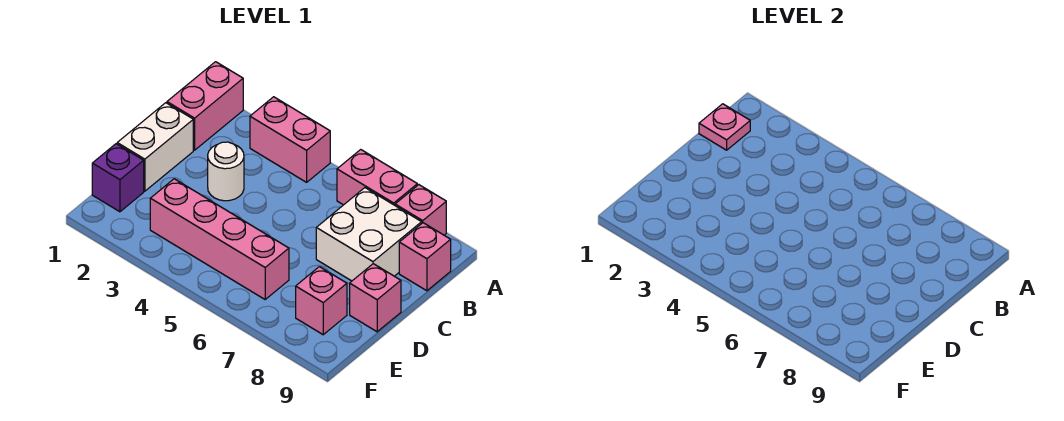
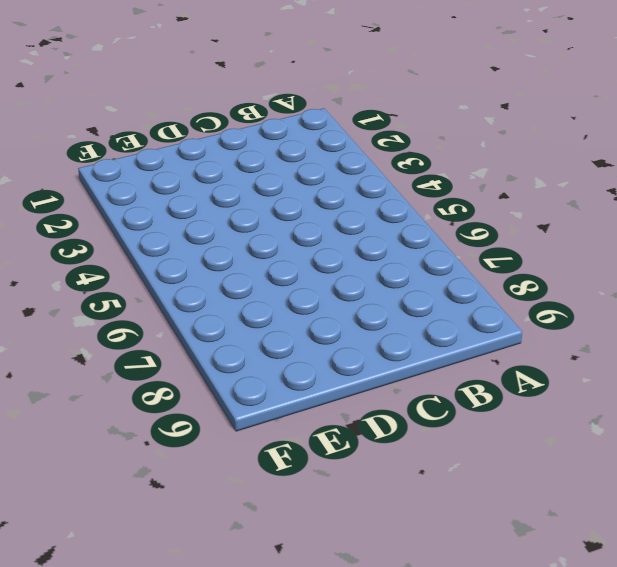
none -> pink 1x2 brick [167,62,243,150]
none -> pink 1x2 brick [250,97,330,182]
none -> pink 1x2 brick [337,150,417,205]

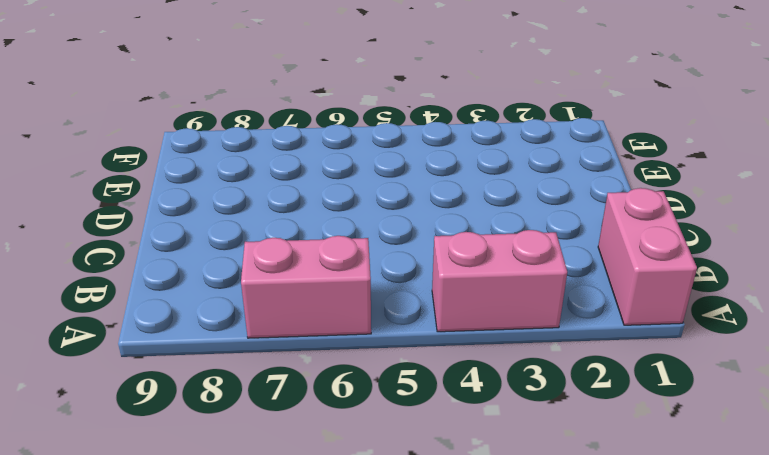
none -> pink 1x1 brick [395,185,446,235]
none -> white 2x2 brick [316,188,422,281]
none -> pink 1x1 brick [399,223,451,291]

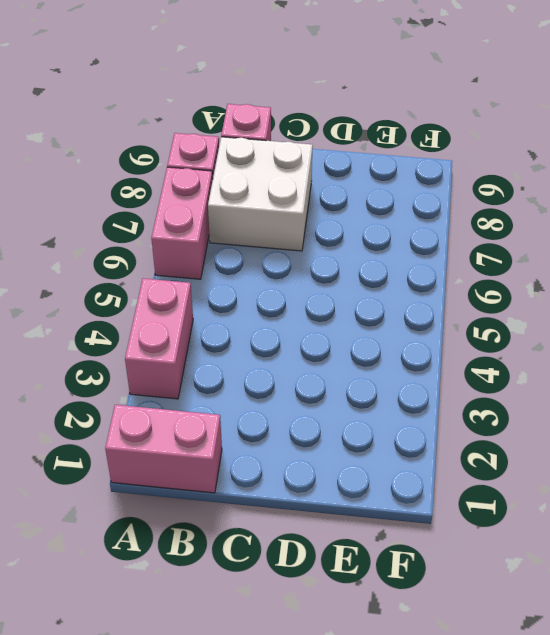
none -> white 1x2 brick [117,103,193,191]
none -> white 1x1 round brick [208,142,244,201]
none -> pink 1x1 brick [350,264,401,332]

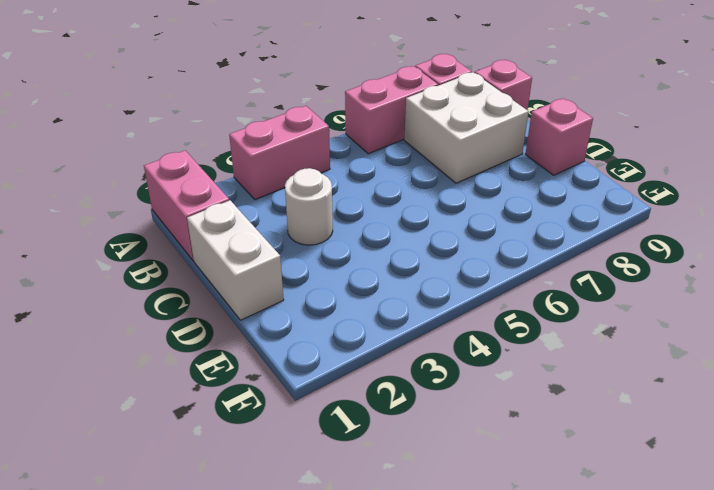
none -> purple 1x1 brick [92,144,144,212]
none -> pink 1x4 brick [150,179,289,299]
none -> pink 1x1 brick [296,267,347,335]

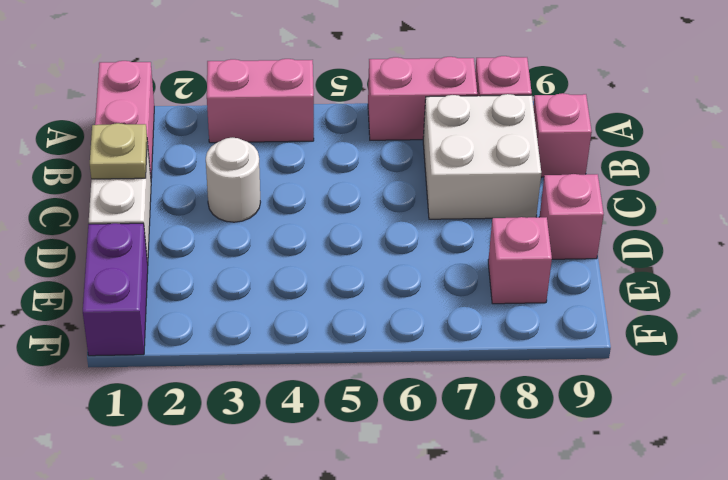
tan 1x1 plate [90,123,147,179] -> none
purple 1x2 brick [83,223,148,356] -> purple 1x1 brick [92,144,144,212]
none -> pink 1x4 brick [150,179,289,299]
none -> pink 1x1 plate [699,104,750,150]

